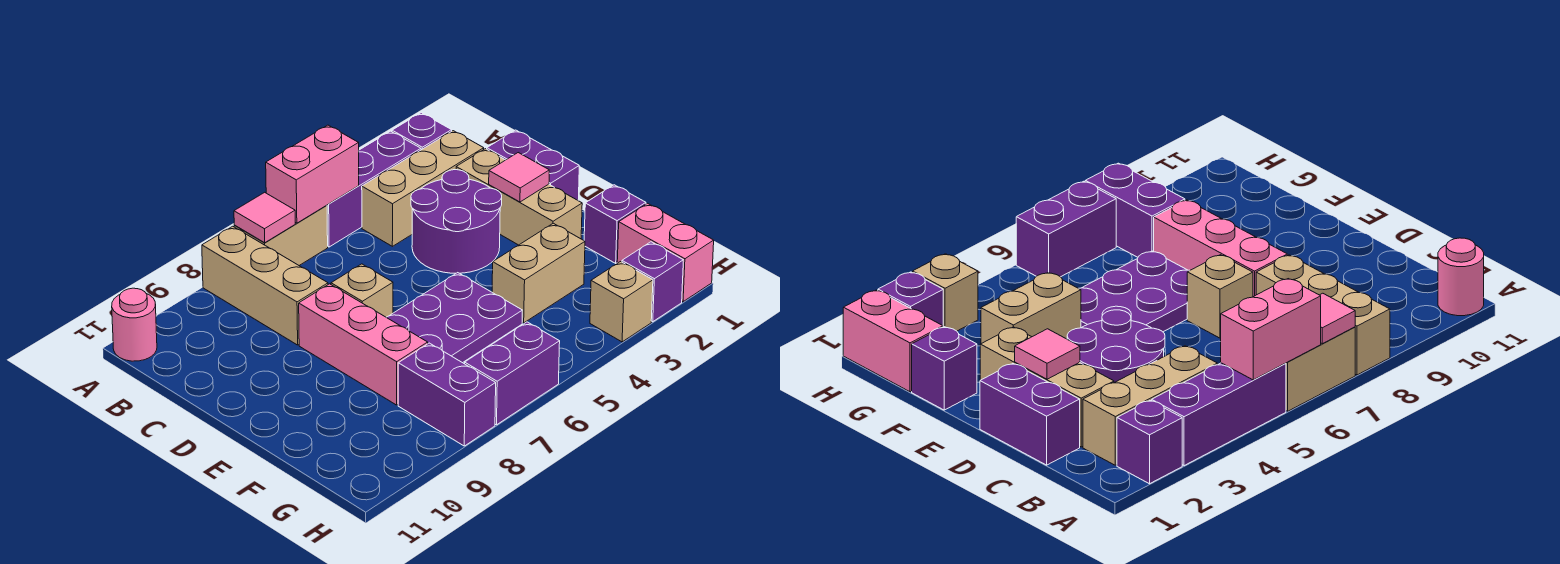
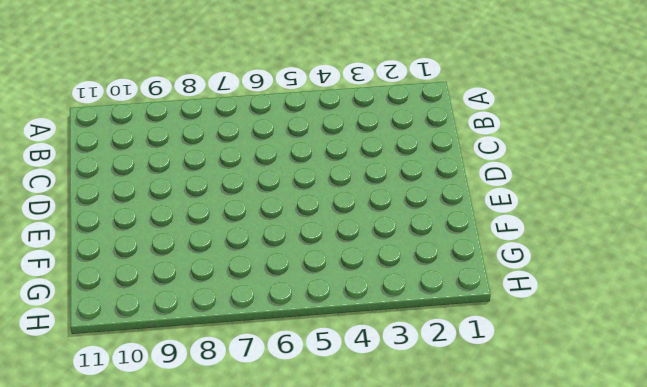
none -> purple 1x1 brick [392,113,452,150]
none -> purple 1x3 brick [327,131,421,247]
none -> tan 1x2 brick [234,205,328,265]

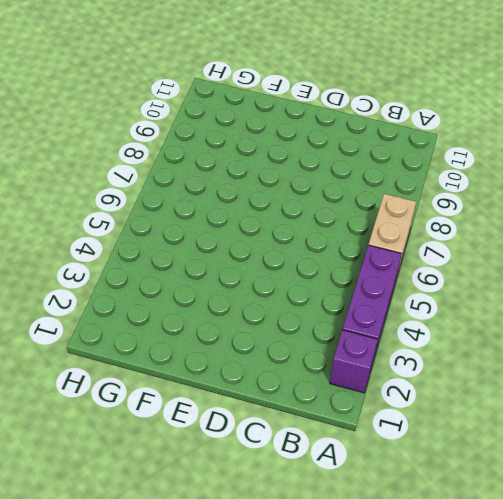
none -> tan 1x3 brick [202,226,328,345]
none -> pink 1x1 round brick [112,288,157,361]
none -> tan 1x3 brick [362,131,484,246]

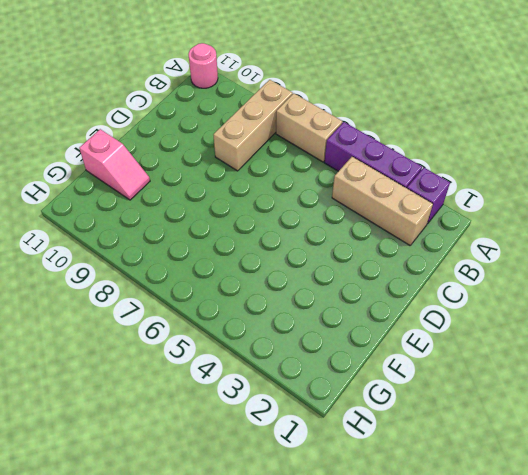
pink 1x2 slope [79,129,150,200] -> none
none -> purple 1x2 brick [487,130,579,200]
none -> tan 1x3 brick [456,149,582,245]
none -> purple 2x2 round brick [411,170,502,273]

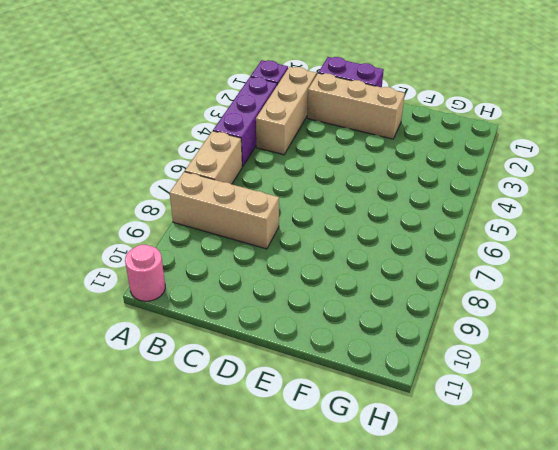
none -> purple 2x2 round brick [411,170,502,273]
none -> tan 1x1 brick [331,264,393,317]
none -> pink 1x3 brick [299,284,428,405]

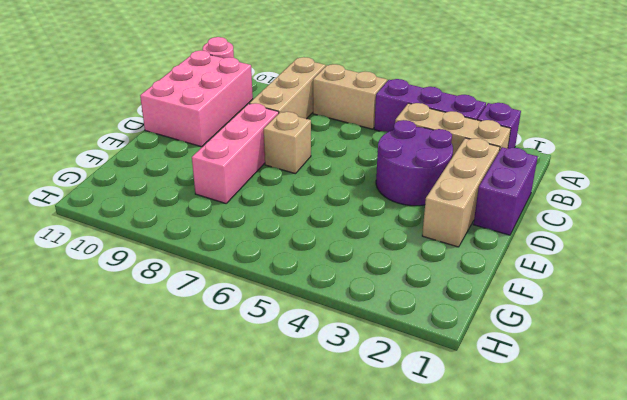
pink 2x3 brick [140,50,253,147] -> none
none -> purple 2x3 plate [386,273,522,363]
none -> purple 1x1 brick [584,185,646,263]
none -> tan 1x2 brick [492,223,585,323]

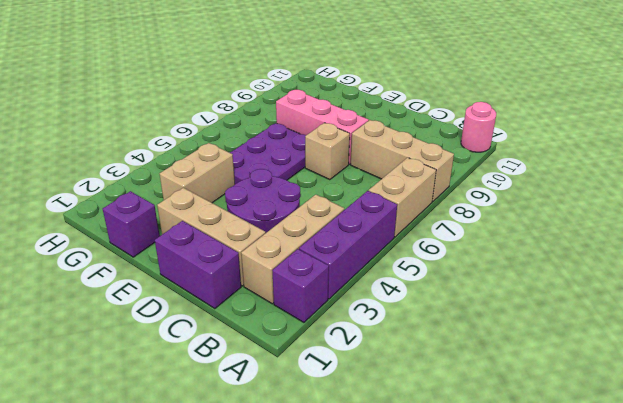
none -> pink 1x2 brick [617,203,714,302]
none -> purple 1x2 brick [398,343,496,446]
none -> purple 1x1 brick [622,242,683,322]

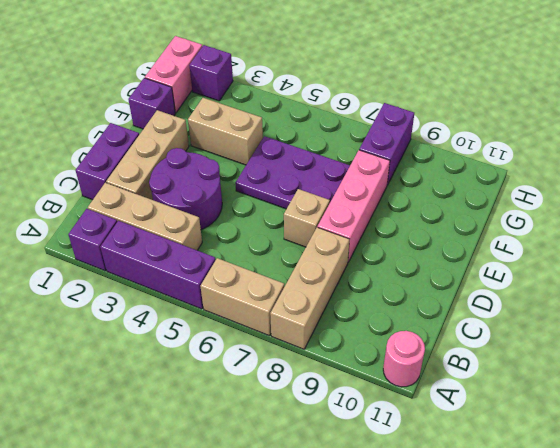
none -> tan 1x1 brick [590,262,653,342]
none -> purple 1x2 brick [465,322,560,425]
none -> pink 1x2 brick [266,125,359,223]

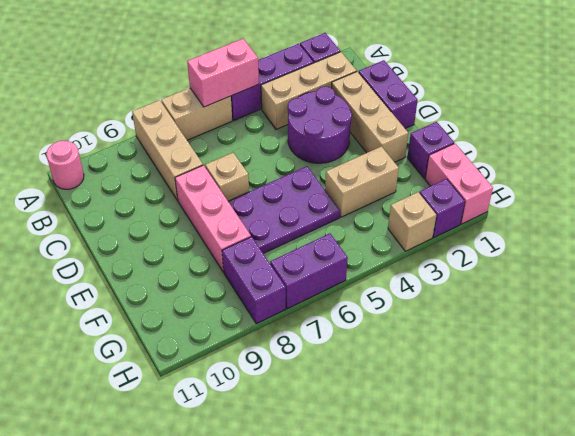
none -> pink 1x1 tile [234,192,295,243]
none -> pink 1x1 tile [489,153,549,202]

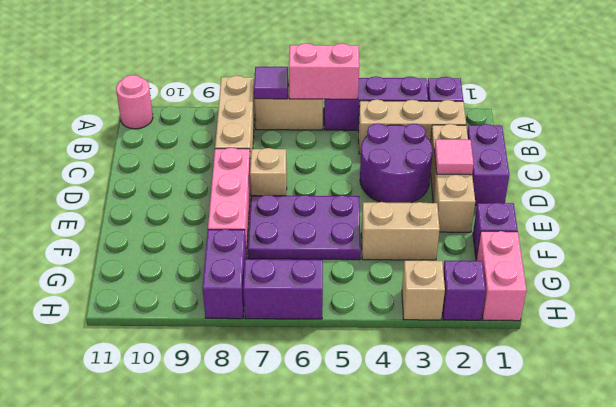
purple 1x1 tile [254,67,288,99] -> pink 1x1 tile [234,192,295,243]

